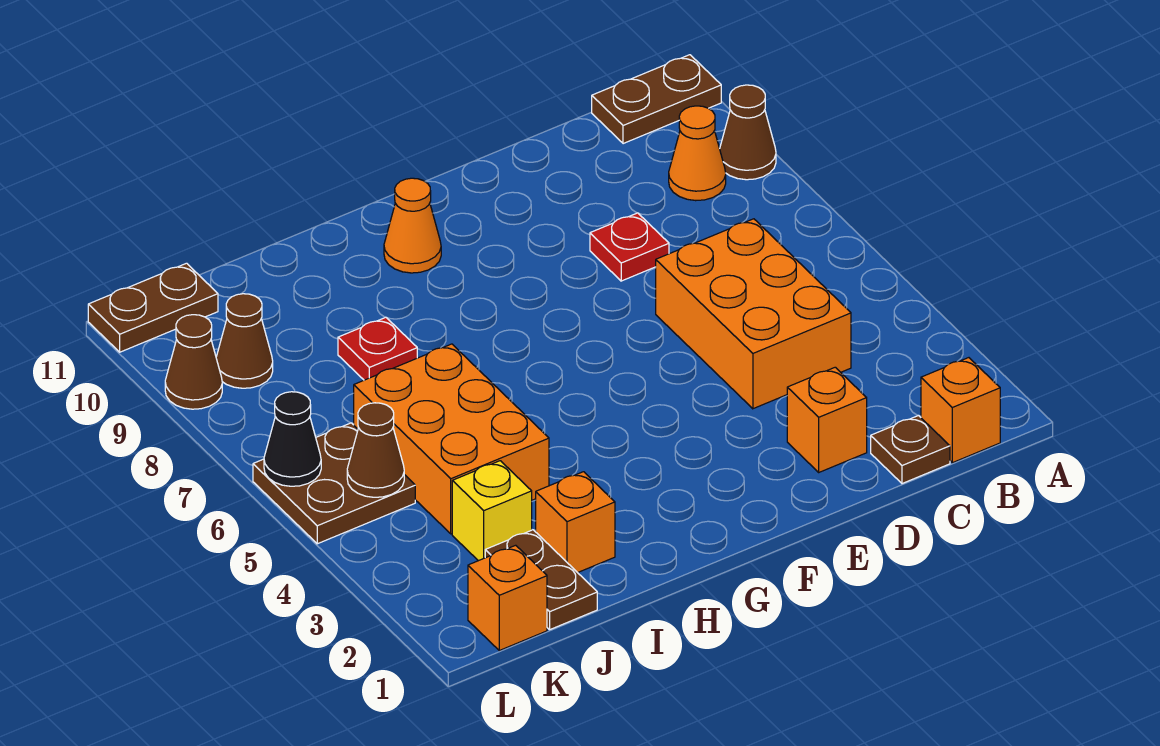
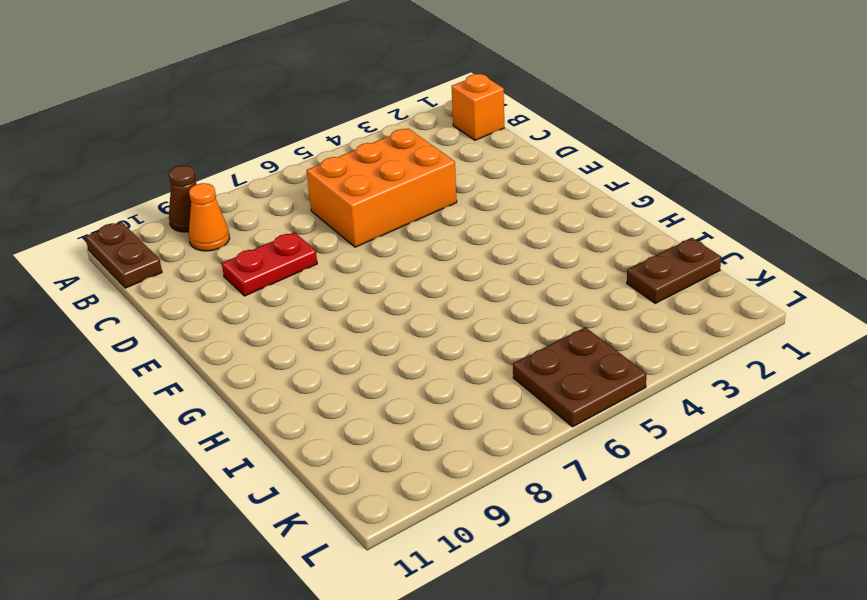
red 1x2 plate [222,232,317,296] -> red 1x1 plate [590,213,669,281]
none -> brown 1x1 plate [871,415,950,484]
none -> orange 1x1 brick [787,367,867,472]
none -> orange 1x1 cone [384,178,441,273]

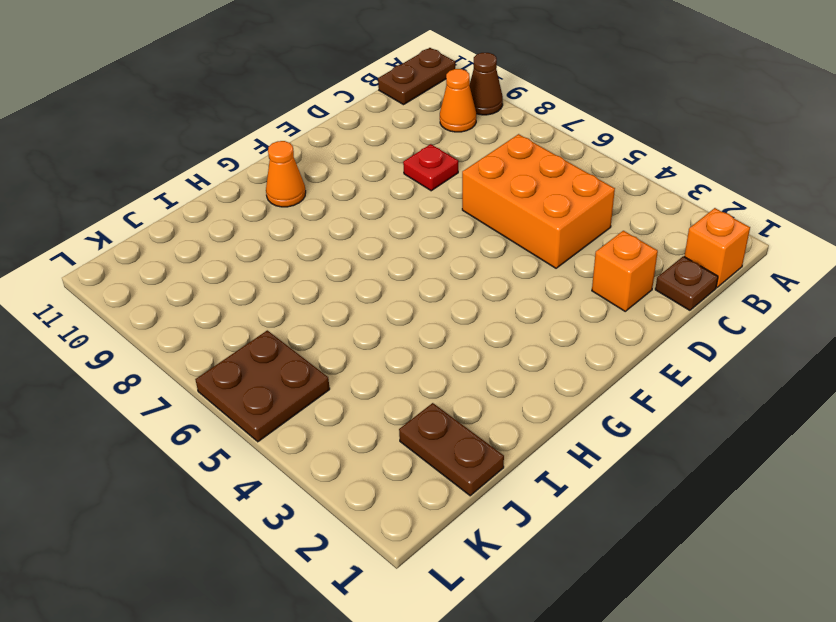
none -> orange 1x1 brick [536,472,615,573]
none -> orange 2x3 brick [354,344,549,534]
none -> red 1x1 plate [338,317,417,380]

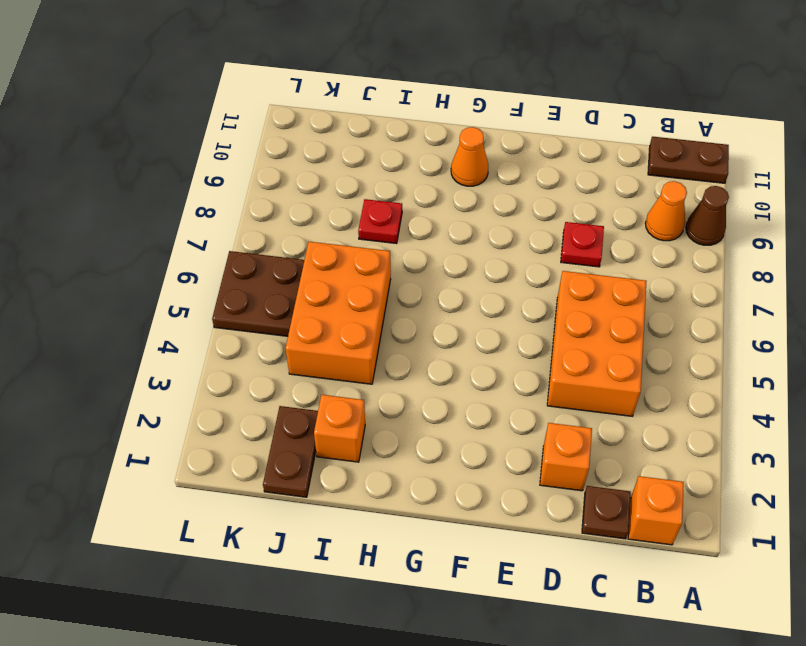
none -> yellow 1x1 brick [452,461,532,561]
none -> orange 1x1 brick [468,545,547,651]
none -> brown 1x1 cone [216,294,273,388]

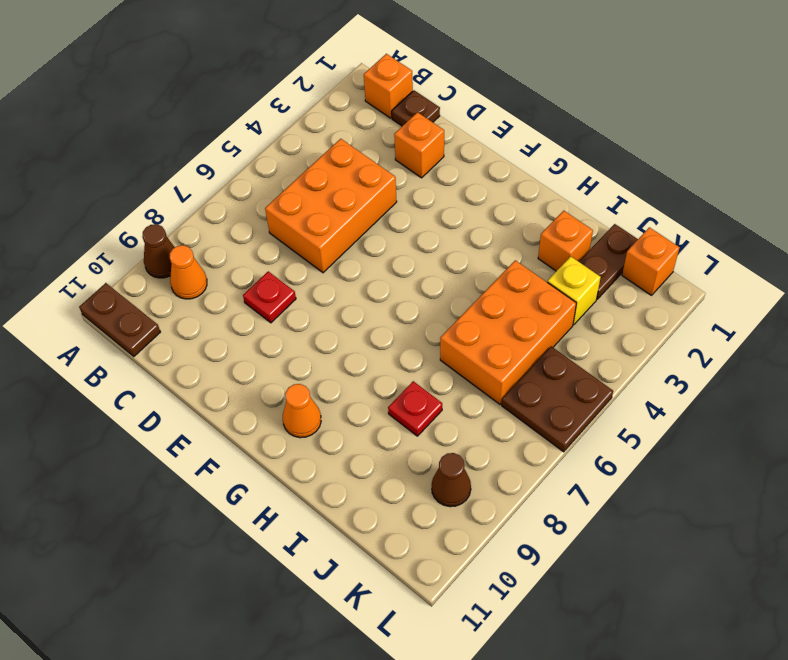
none -> brown 1x2 plate [88,263,218,352]
none -> brown 1x1 cone [165,315,222,409]
none -> brown 1x1 cone [347,403,404,497]

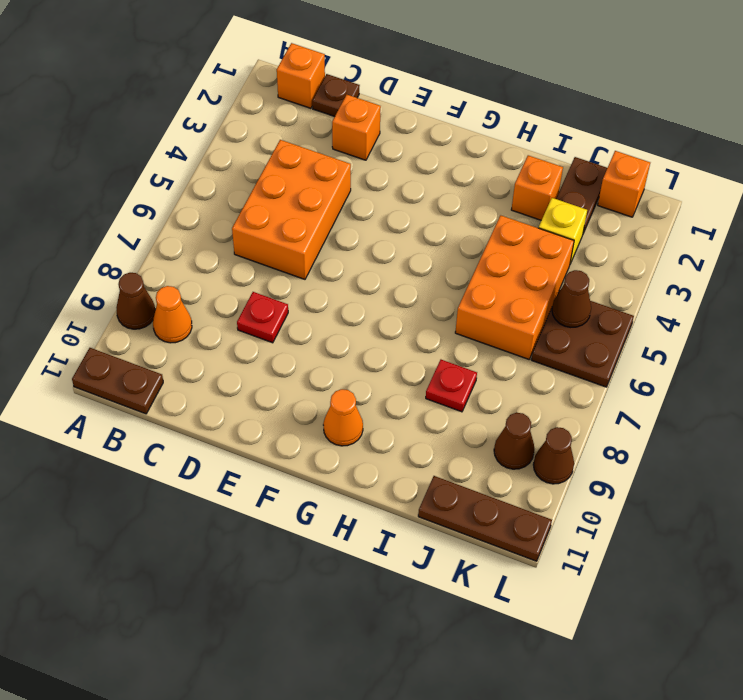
brown 1x3 plate [418,476,552,561] -> brown 1x2 plate [88,263,218,352]
none -> black 1x1 cone [264,392,321,486]

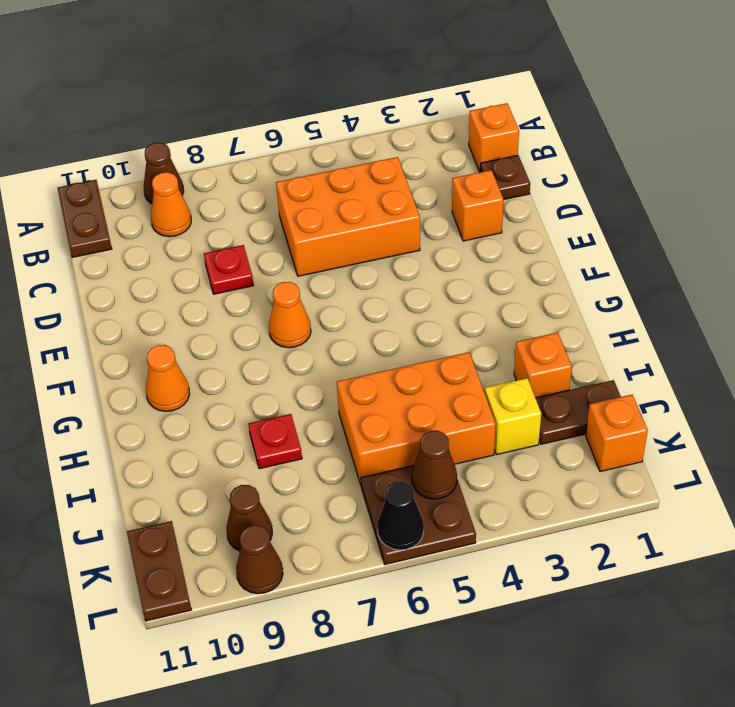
orange 1x1 cone [269,282,311,348] -> none

